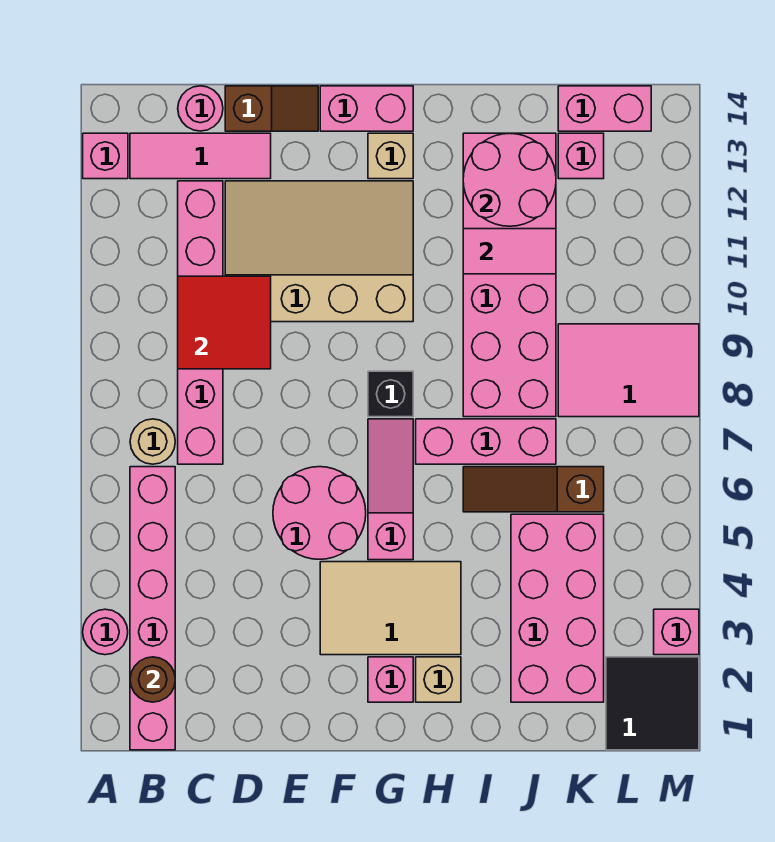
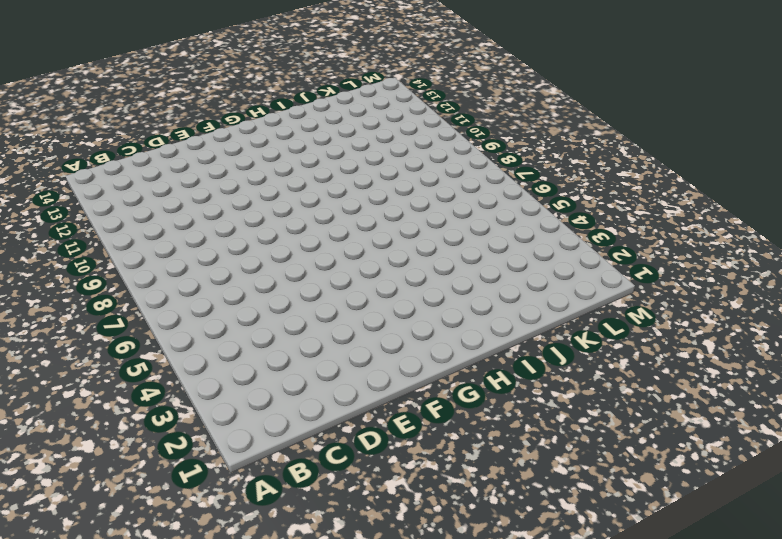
none -> pink 1x1 round brick [83,609,128,655]
none -> pink 1x1 brick [83,133,128,179]
none -> pink 1x6 brick [130,467,175,750]
none -> tan 1x1 round brick [130,419,175,464]

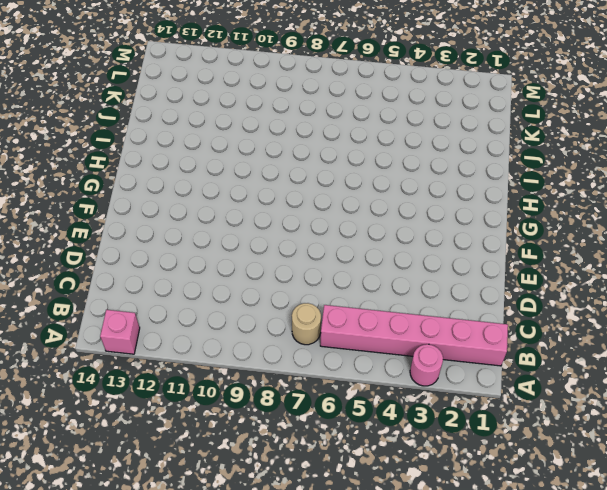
none -> pink 1x3 tile [130,133,271,179]
none -> pink 1x6 brick [178,181,223,464]
none -> pink 1x1 round brick [178,86,223,131]
none -> tan 3x4 slope [225,181,413,322]

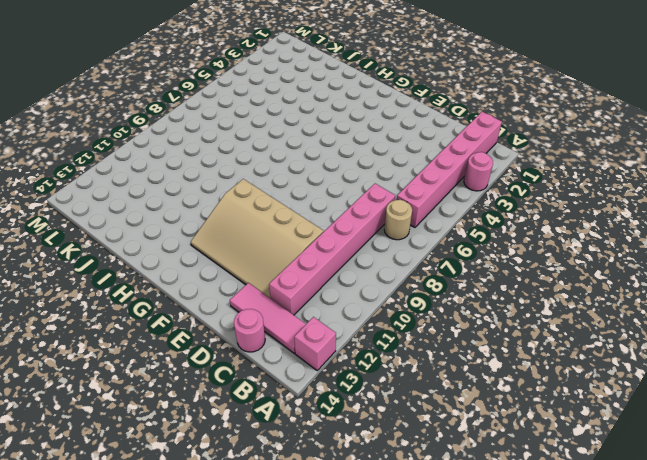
none -> brown 1x2 slope [225,86,318,131]
none -> pink 2x2 round brick [273,467,366,559]
none -> tan 2x3 tile [320,562,461,655]
none -> pink 1x2 brick [320,86,413,131]

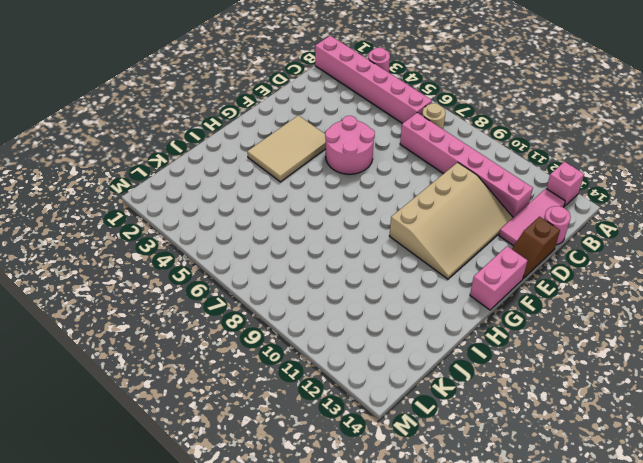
none -> pink 1x1 brick [368,657,413,702]
none -> pink 1x3 slope [368,419,413,560]
none -> black 1x1 brick [368,371,413,417]
none -> tan 1x1 brick [368,133,413,179]

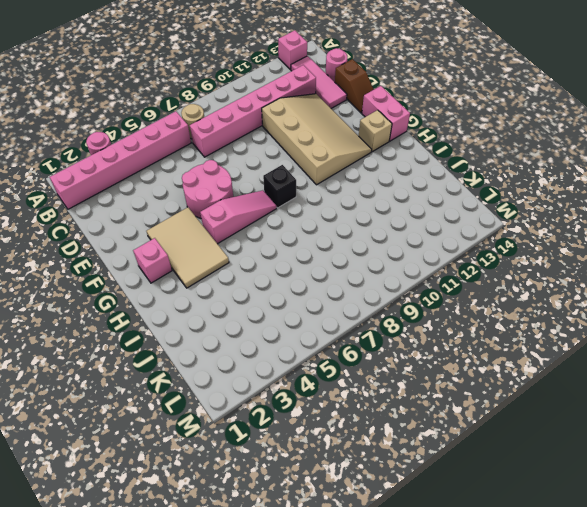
none -> tan 1x1 brick [416,657,461,702]
none -> pink 1x3 brick [416,419,556,464]
none -> brown 1x3 slope [463,467,604,512]
none -> pink 2x6 brick [463,133,556,417]

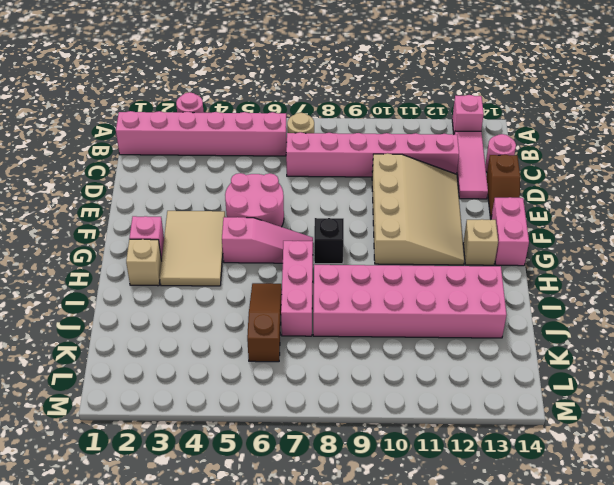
none -> pink 2x4 brick [511,514,604,702]
none -> pink 2x3 tile [558,324,699,417]
none -> pink 1x1 brick [558,133,604,179]
none -> pink 1x2 brick [558,86,651,131]

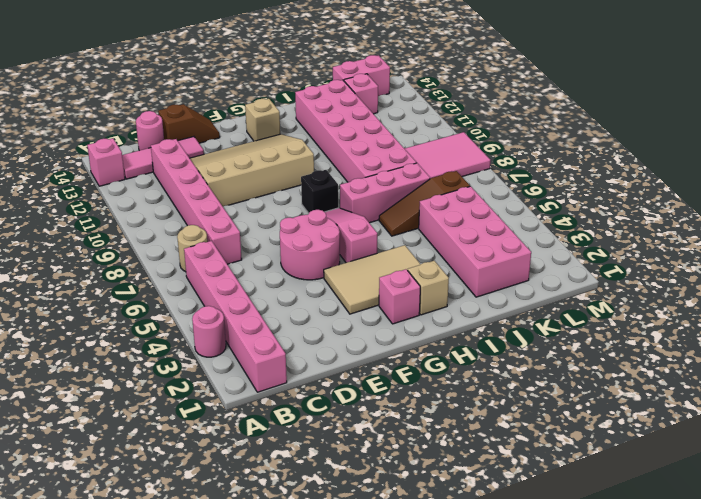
none -> pink 1x2 brick [320,86,413,131]
none -> black 2x2 tile [606,657,699,750]
none -> pink 1x1 brick [654,609,699,655]
none -> brown 1x1 round brick [130,657,175,702]

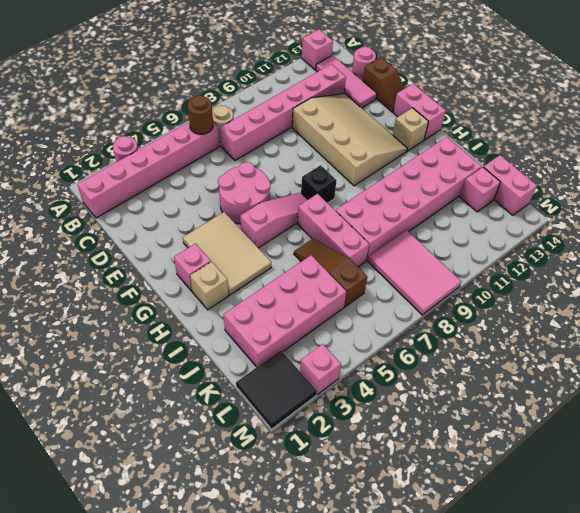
brown 1x1 round brick [187,95,213,134] -> brown 1x1 round brick moved to [130,657,175,702]
none -> red 2x2 tile [178,276,271,369]
none -> pink 1x2 tile [463,229,556,274]
none -> pink 2x2 round brick [463,133,556,226]

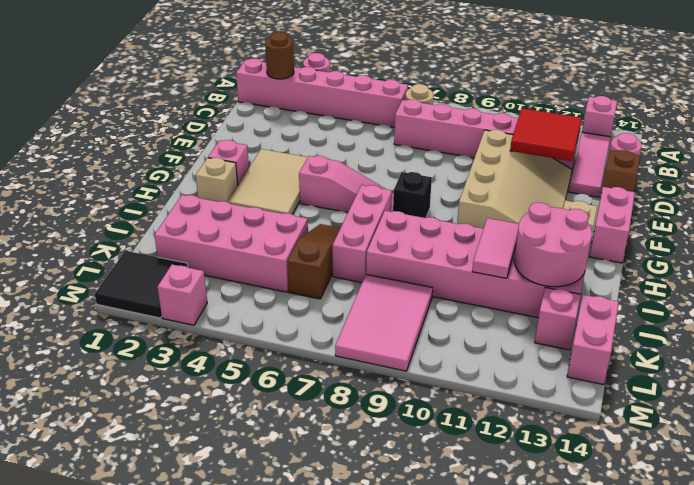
red 2x2 tile [510,108,582,161] -> red 2x2 tile moved to [178,276,271,369]
none -> pink 2x2 round brick [273,467,366,559]

